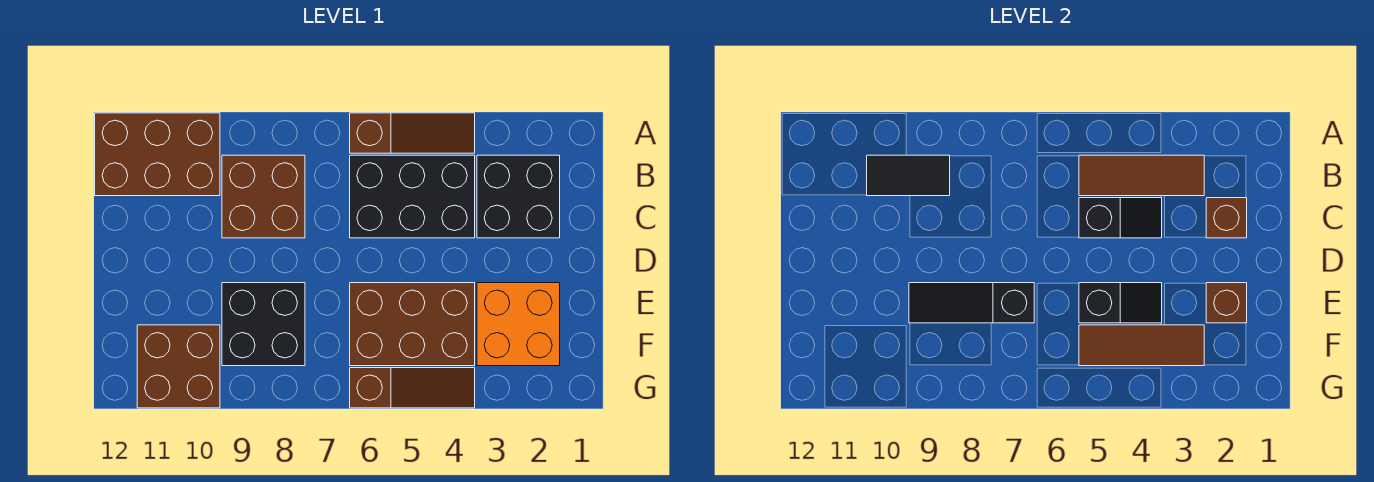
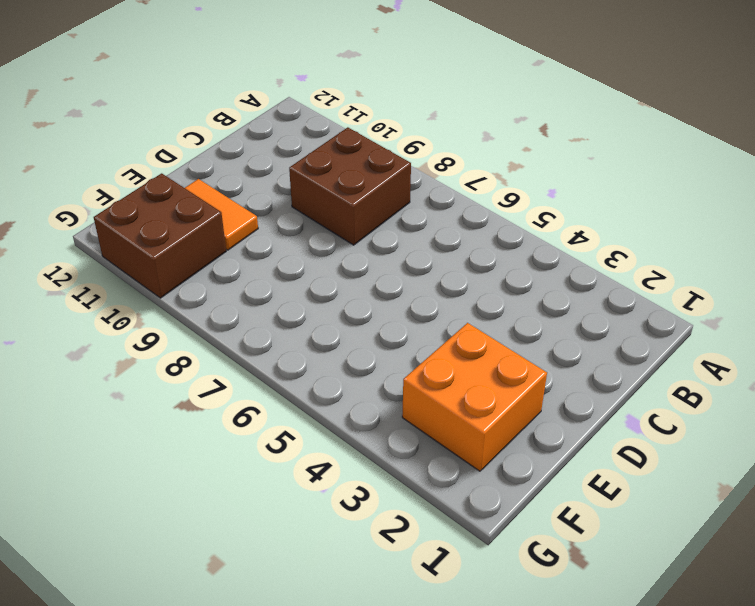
orange 1x2 tile [185,179,258,250] -> none
none -> brown 1x3 slope [350,113,475,153]
none -> brown 2x3 brick [95,113,220,196]
none -> black 2x2 brick [477,155,560,238]

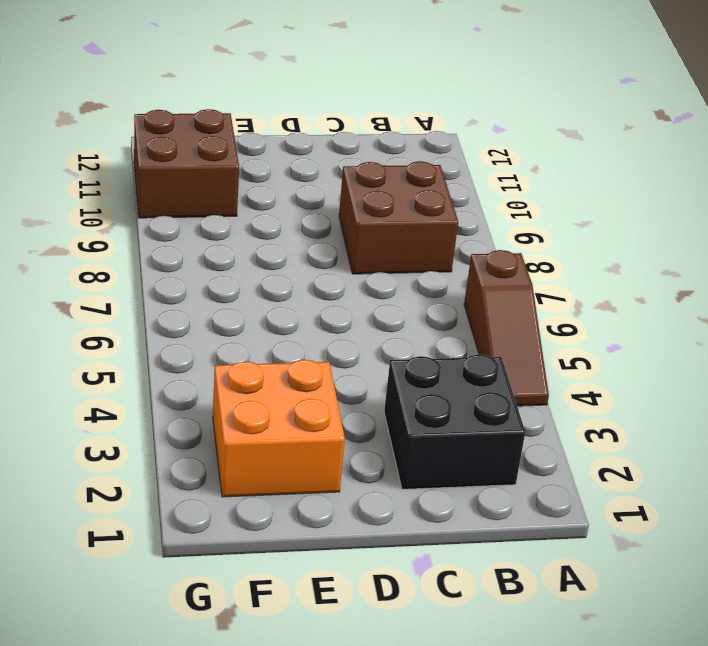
none -> brown 2x3 brick [95,113,220,196]
none -> black 2x3 brick [350,155,475,238]
none -> brown 2x3 brick [350,283,475,366]

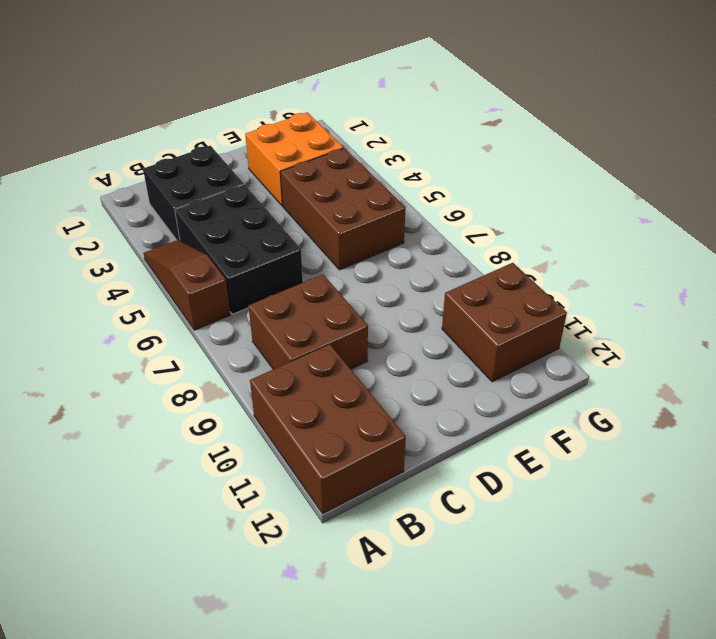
none -> black 2x2 brick [222,283,305,366]
none -> brown 1x3 slope [350,368,475,408]
none -> brown 1x3 tile [1079,155,1204,196]

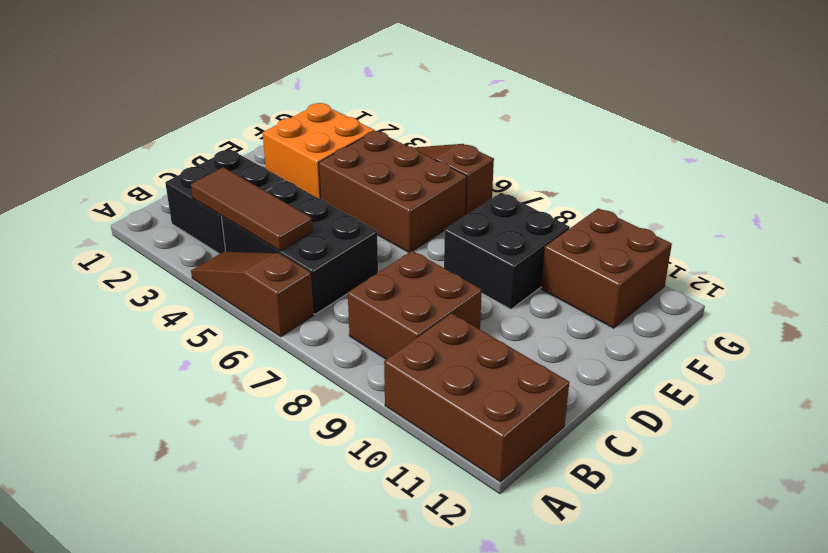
none -> black 1x2 tile [867,155,950,196]
none -> brown 1x1 brick [1206,198,1247,238]
none -> black 1x2 slope [1079,198,1162,238]

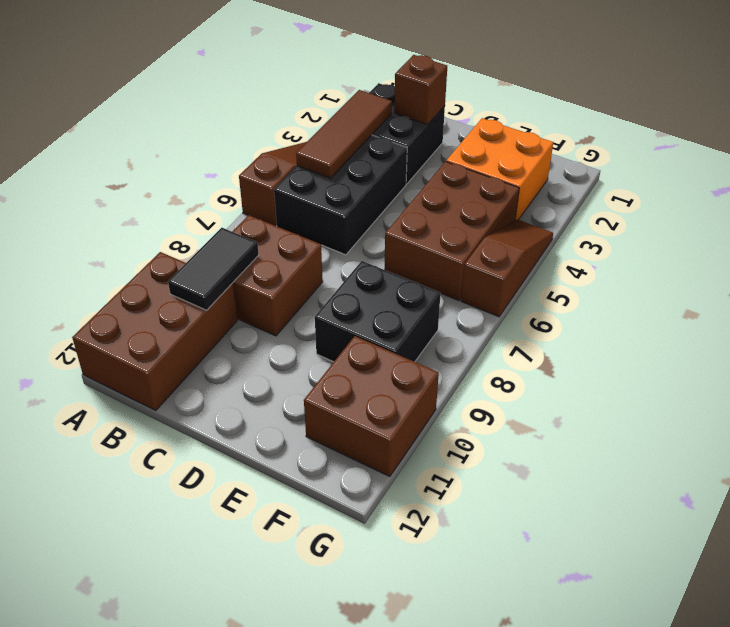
none -> black 1x2 slope [1079,198,1162,238]
none -> brown 1x1 brick [1206,283,1247,323]
none -> black 1x2 slope [1079,283,1162,323]

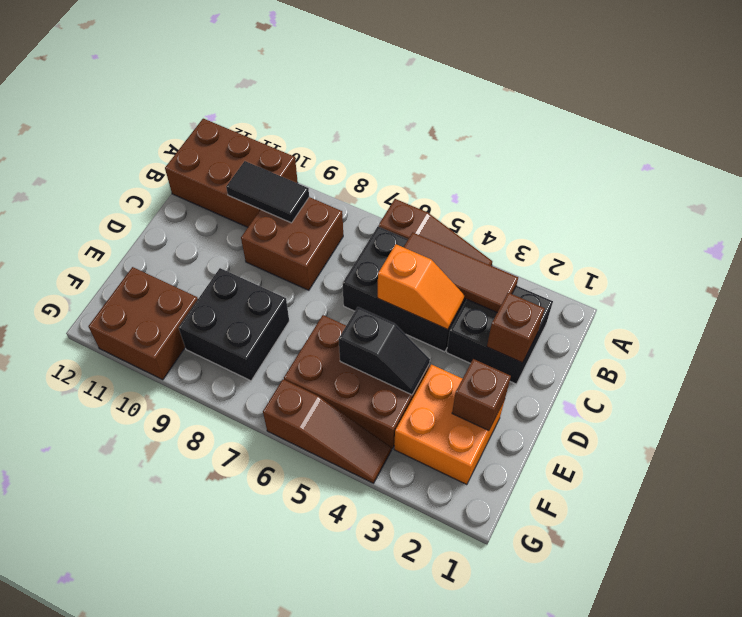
orange 1x2 slope [378,244,465,330] -> black 1x2 slope [1079,198,1162,238]
none -> black 1x3 slope [909,283,1034,323]
none -> brown 1x3 tile [1079,325,1204,366]

